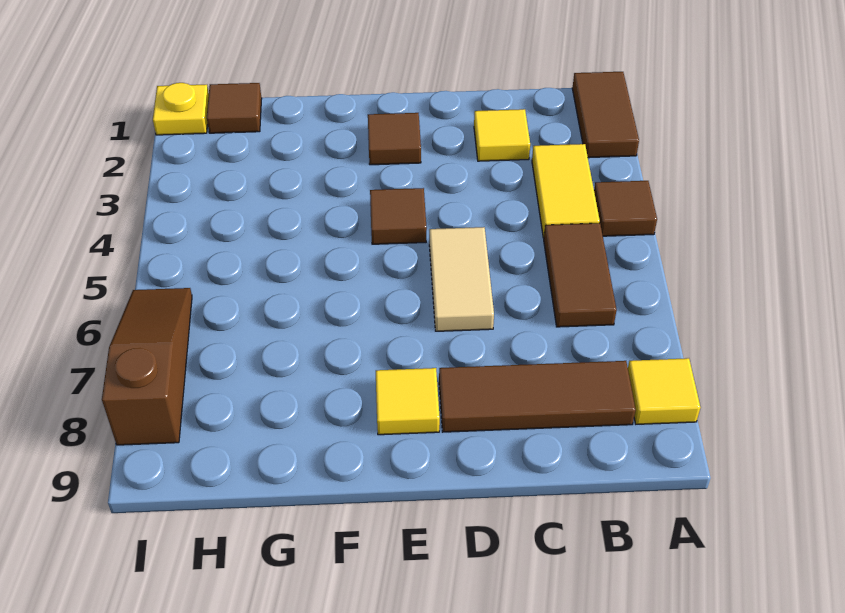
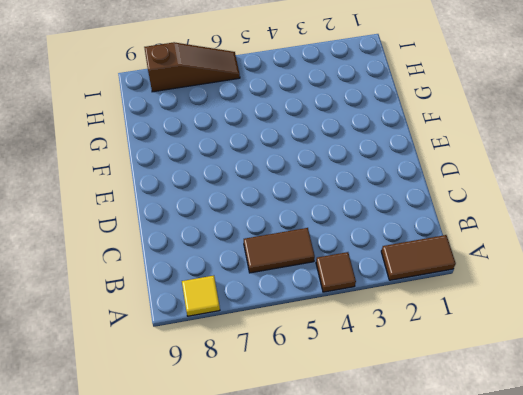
none -> yellow 1x2 tile [532,144,600,238]
none -> brown 1x3 tile [439,361,636,432]
none -> yellow 1x1 tile [474,109,530,161]

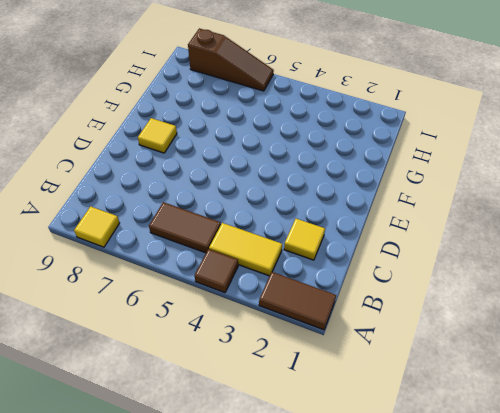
none -> brown 1x3 tile [439,361,636,432]
none -> tan 1x2 tile [429,227,494,331]
none -> brown 1x1 tile [368,113,421,165]

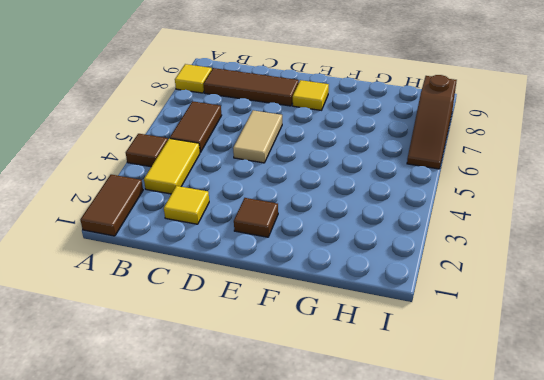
none -> brown 1x1 tile [370,188,427,244]
none -> brown 1x1 tile [207,83,262,133]
none -> yellow 1x1 plate [153,83,209,135]

